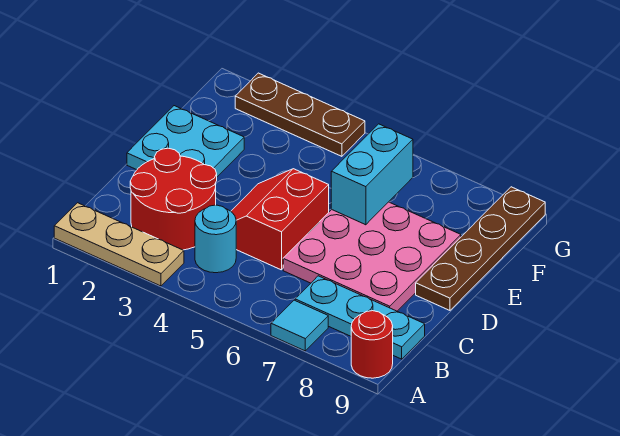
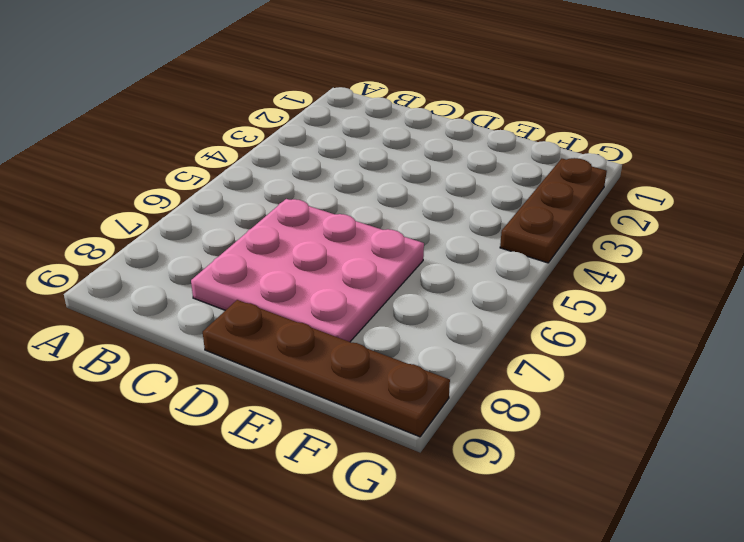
none -> tan 1x3 plate [54,203,184,286]
none -> cyan 1x1 tile [271,300,328,351]
none -> red 1x1 round brick [351,311,393,378]

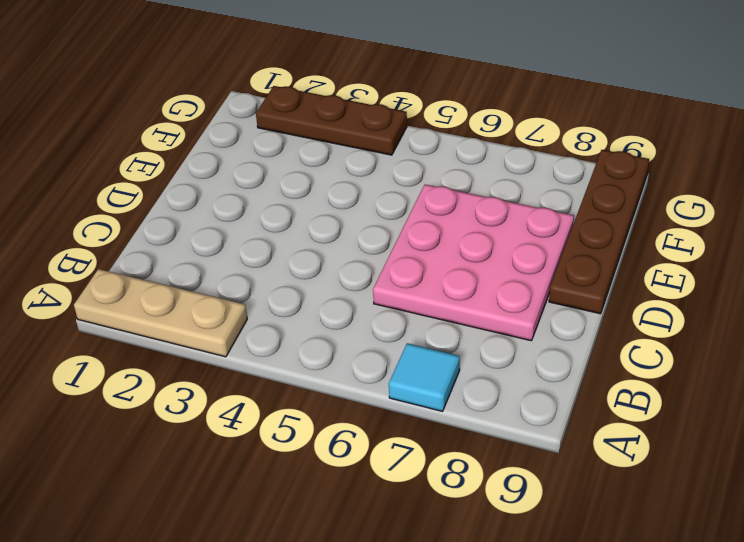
none -> red 1x1 round brick [351,311,393,378]
none -> red 2x2 round brick [130,148,217,250]
none -> cyan 1x1 round brick [195,205,236,273]

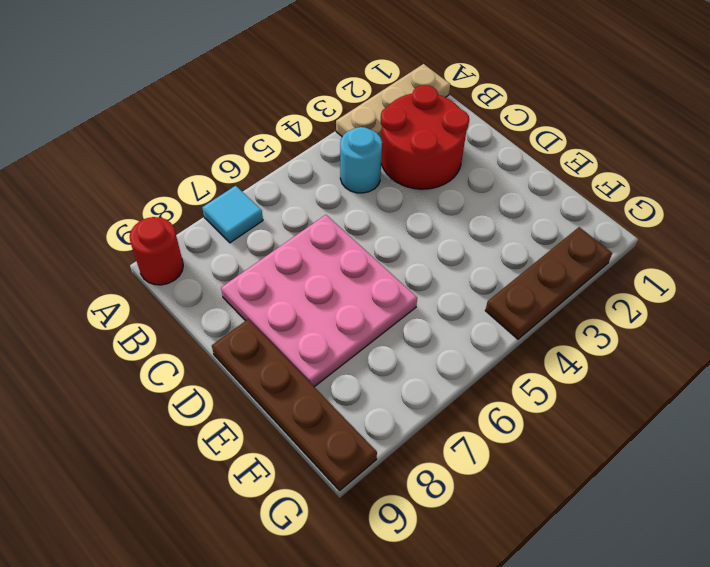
none -> cyan 1x3 plate [295,276,425,359]
none -> red 2x2 slope [231,169,329,270]
none -> cyan 2x2 plate [127,106,244,177]

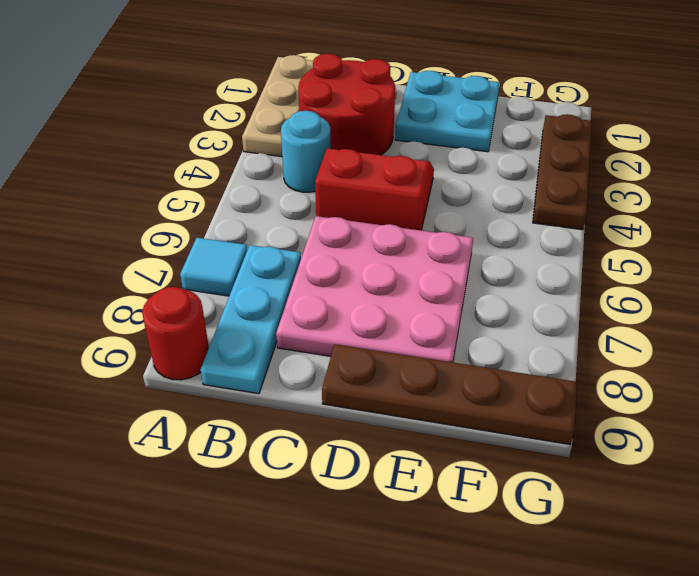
none -> cyan 1x2 brick [331,124,413,225]

